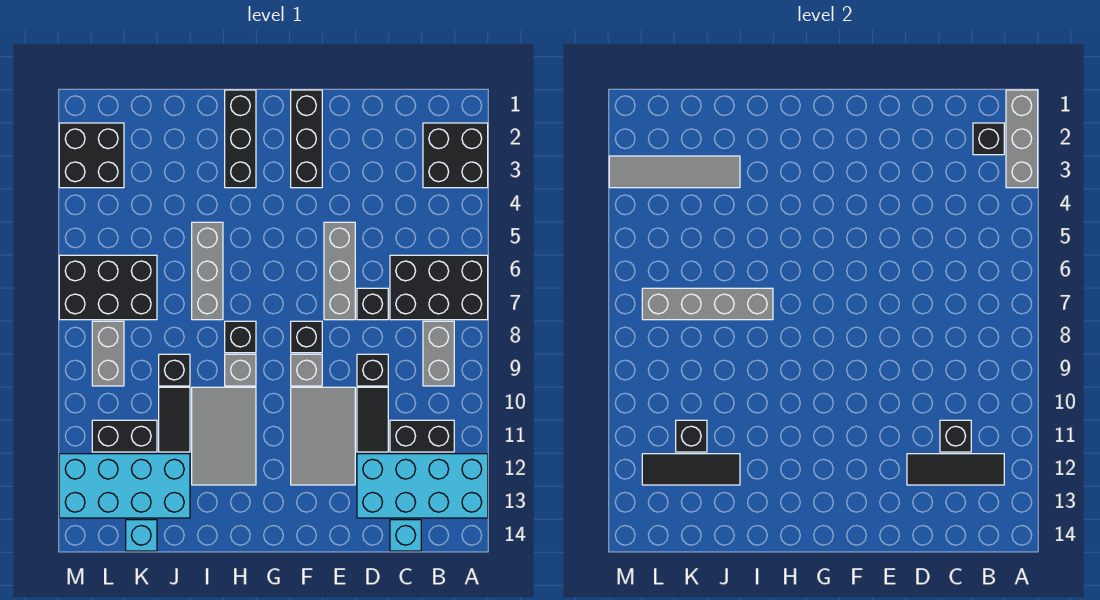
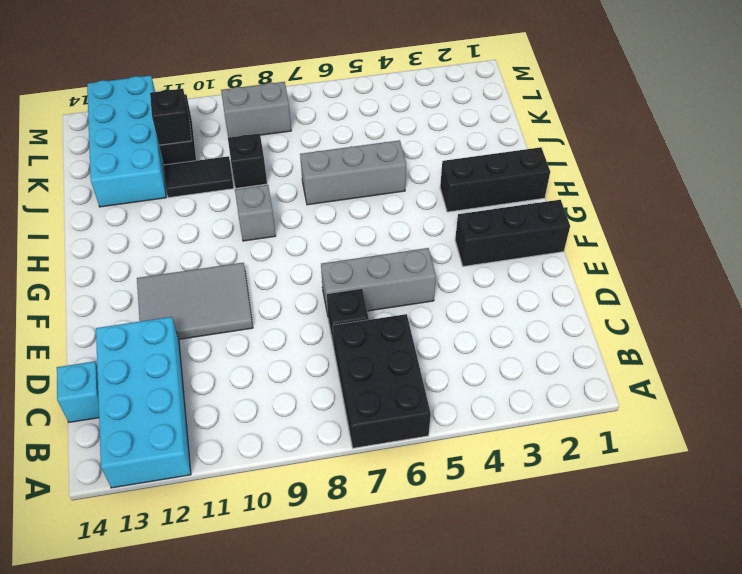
none -> black 2x2 brick [423,123,488,188]
none -> grey 1x2 brick [423,321,454,386]
none -> black 1x2 brick [390,420,454,452]
none -> black 1x1 brick [357,354,388,386]

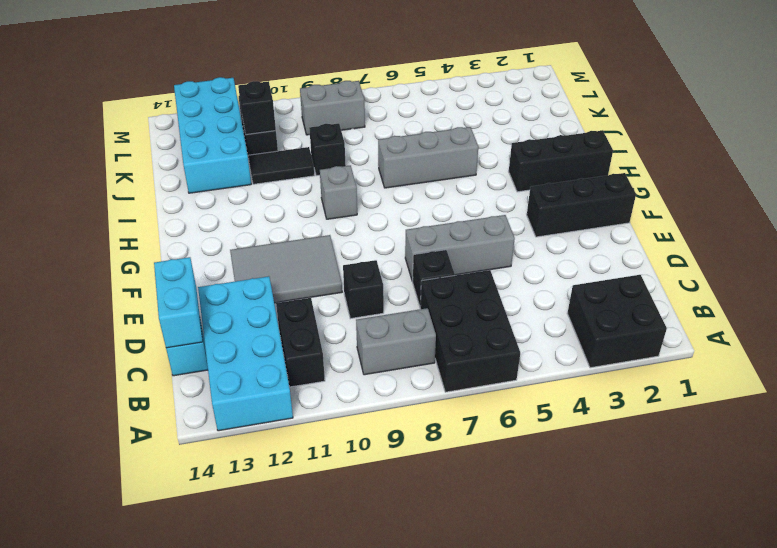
cyan 1x2 brick [154,257,203,348] -> none
none -> black 1x2 tile [357,387,388,452]
none -> black 1x1 brick [291,321,322,353]
none -> grey 1x1 brick [291,354,322,386]
none -> black 1x1 brick [225,321,256,353]

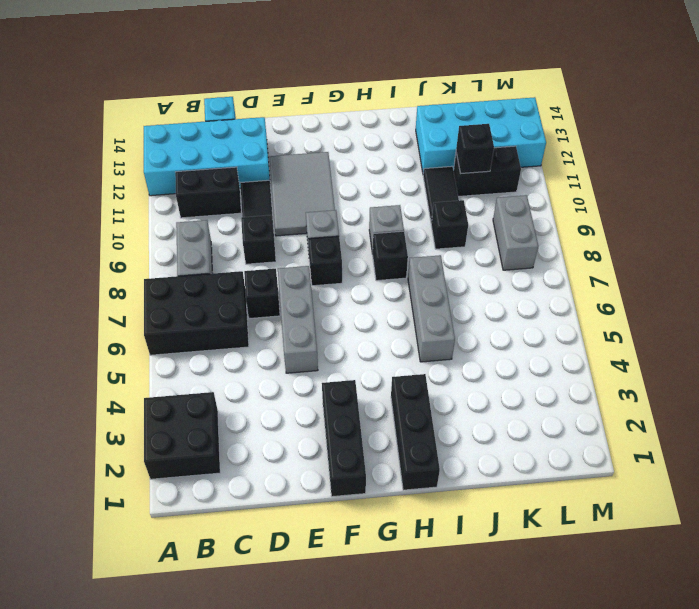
none -> grey 2x3 tile [192,387,256,485]
none -> black 2x3 brick [59,255,157,320]
none -> cyan 1x1 brick [126,520,157,551]
none -> black 2x2 brick [59,123,124,188]

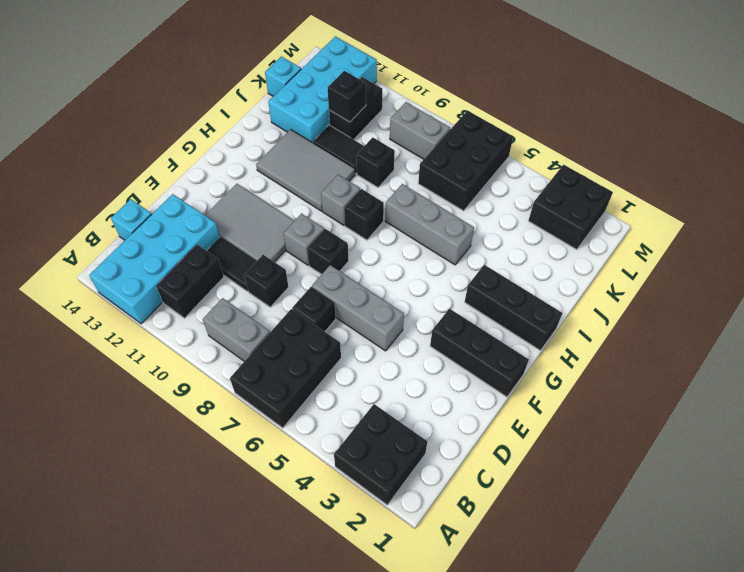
none -> grey 1x3 brick [1006,90,1038,188]
none -> black 1x1 brick [973,123,1004,155]
none -> black 1x3 tile [907,454,1004,485]
none -> black 1x1 brick [940,420,971,452]

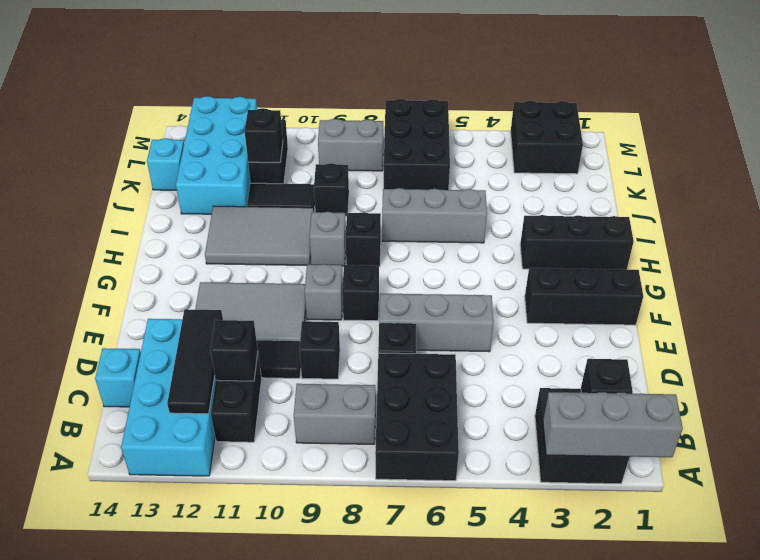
none -> grey 1x4 brick [642,288,773,320]
none -> grey 1x4 tile [609,156,740,188]
none -> black 1x3 tile [642,454,740,485]

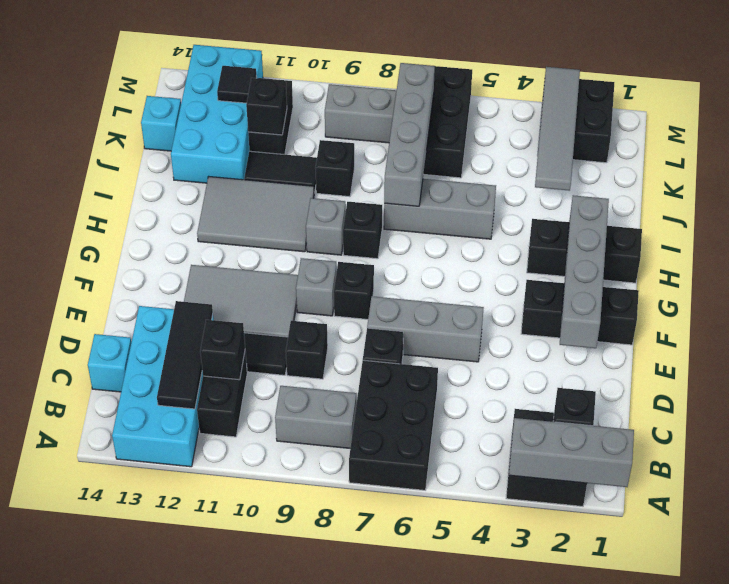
grey 1x4 brick [560,195,609,348] -> none
black 1x1 tile [217,66,257,103] -> black 1x3 tile [642,454,740,485]

